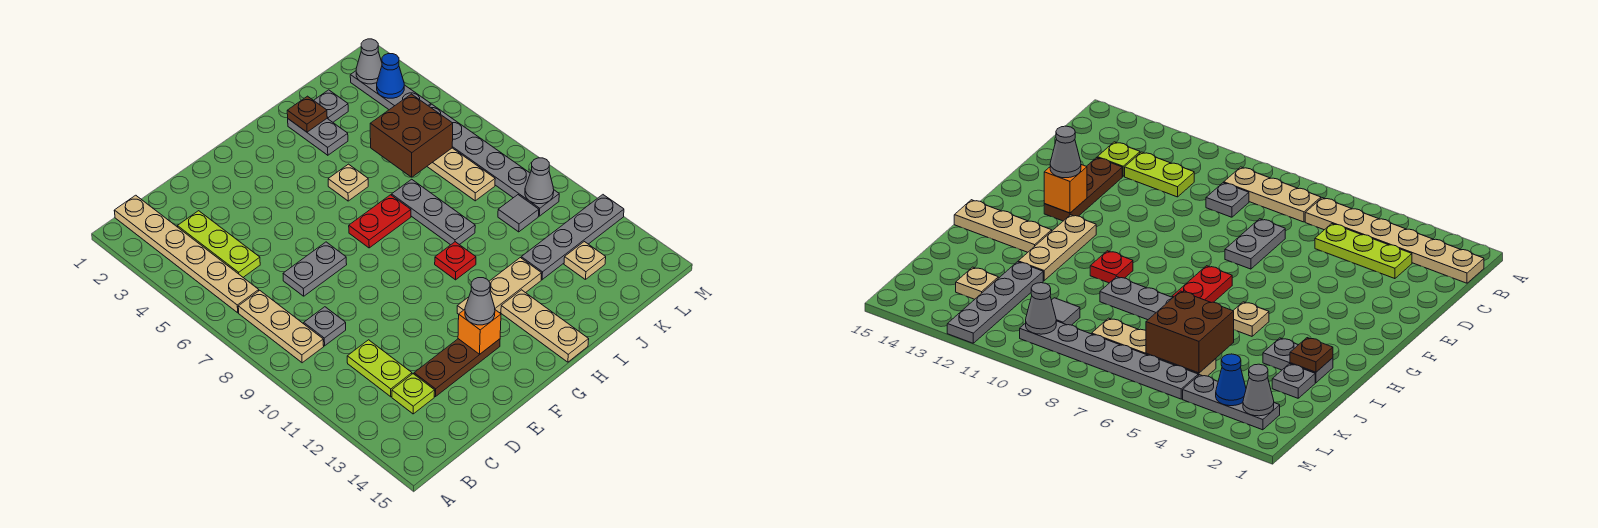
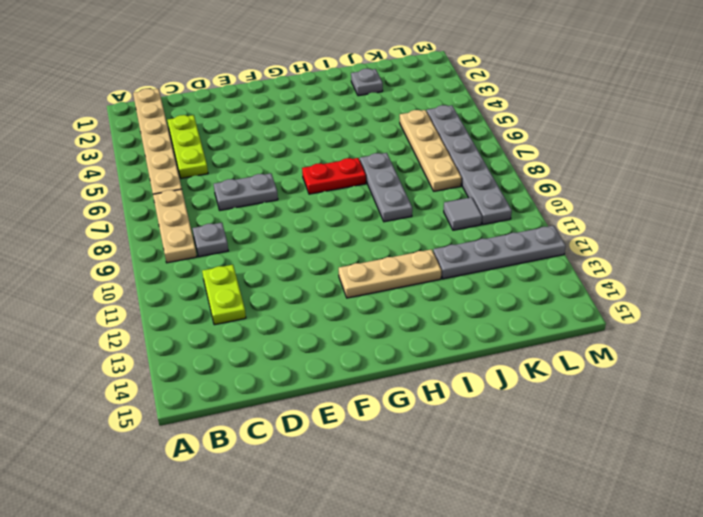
none -> lime 1x1 plate [392,374,435,414]
none -> brown 1x3 plate [414,339,500,397]
none -> tan 1x1 plate [328,164,368,201]

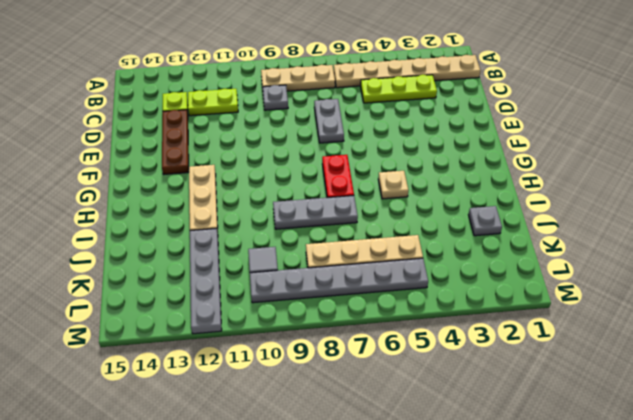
none -> red 1x1 plate [435,242,476,280]
none -> tan 1x3 plate [501,290,589,362]
none -> grey 1x2 plate [288,119,348,155]

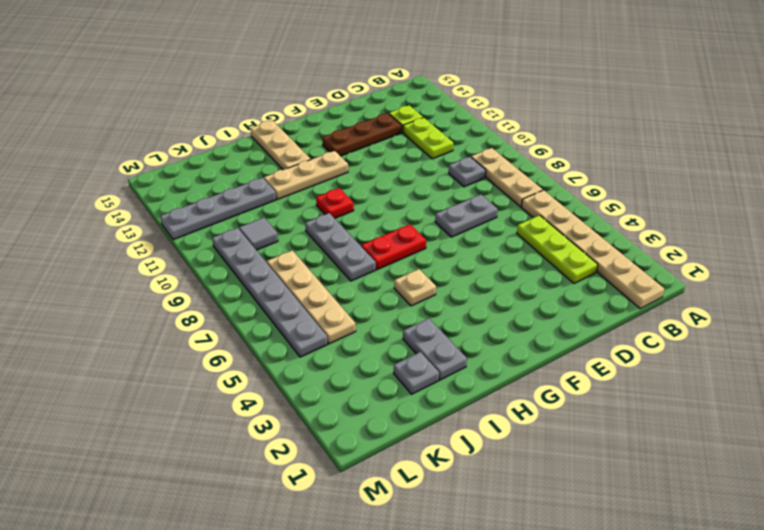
none -> tan 1x1 plate [564,242,606,279]
none -> grey 1x3 plate [350,71,431,110]
none -> orange 1x1 brick [458,310,501,354]

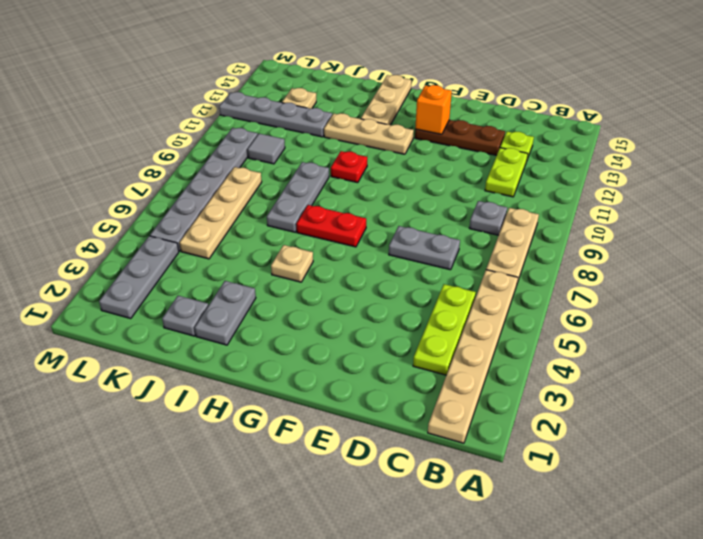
none -> brown 1x1 plate [287,96,327,132]
none -> brown 2x2 brick [370,94,453,177]
none -> grey 1x1 cone [356,39,382,84]

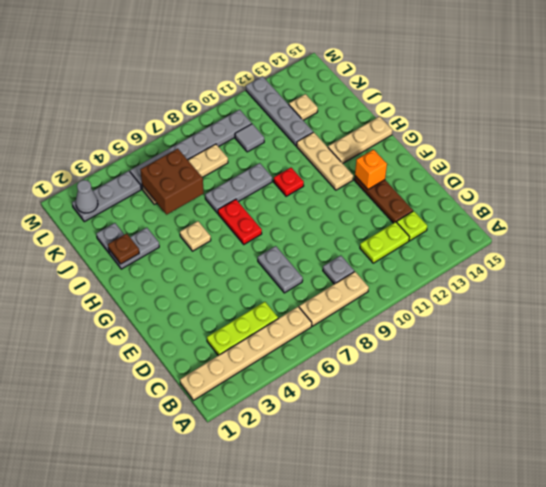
none -> blue 1x1 cone [377,54,404,98]
none -> grey 1x1 cone [525,158,554,204]
none -> grey 1x1 cone [465,278,495,325]

